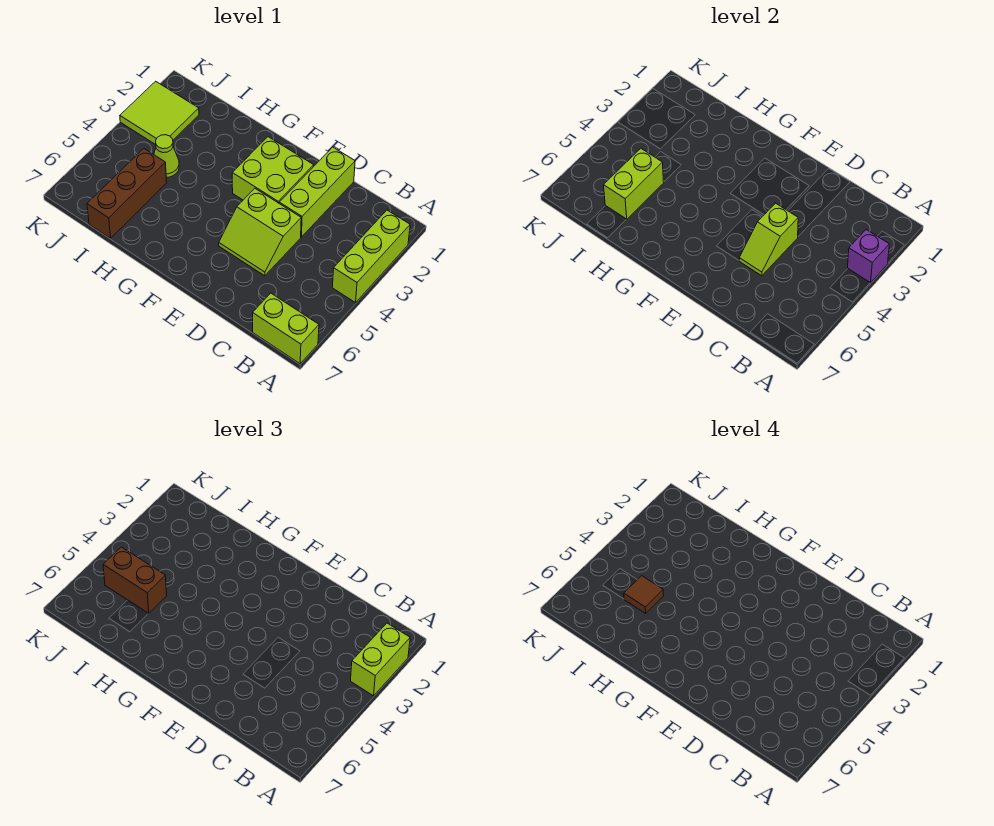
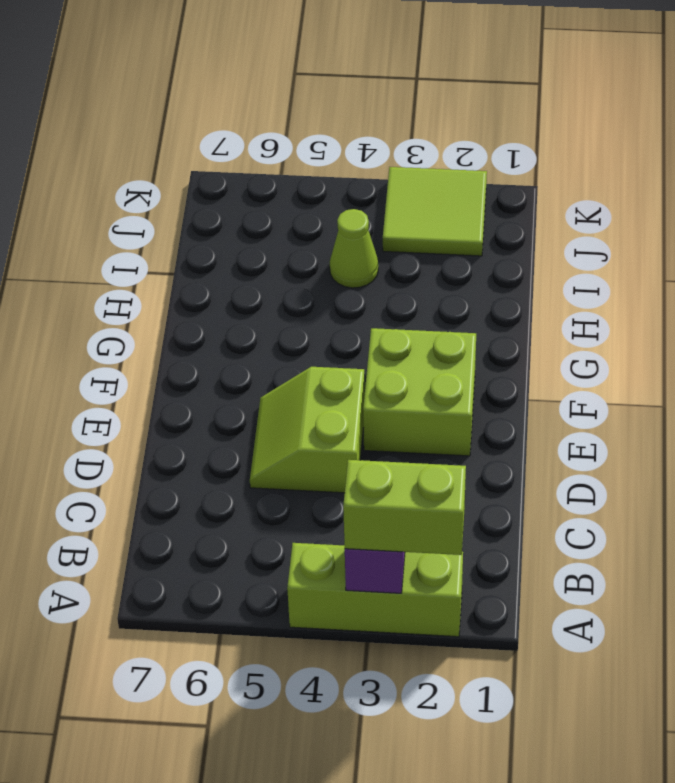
none -> lime 1x2 brick [253,293,319,364]
none -> lime 1x3 brick [279,147,355,237]
none -> brown 1x3 brick [87,149,167,238]

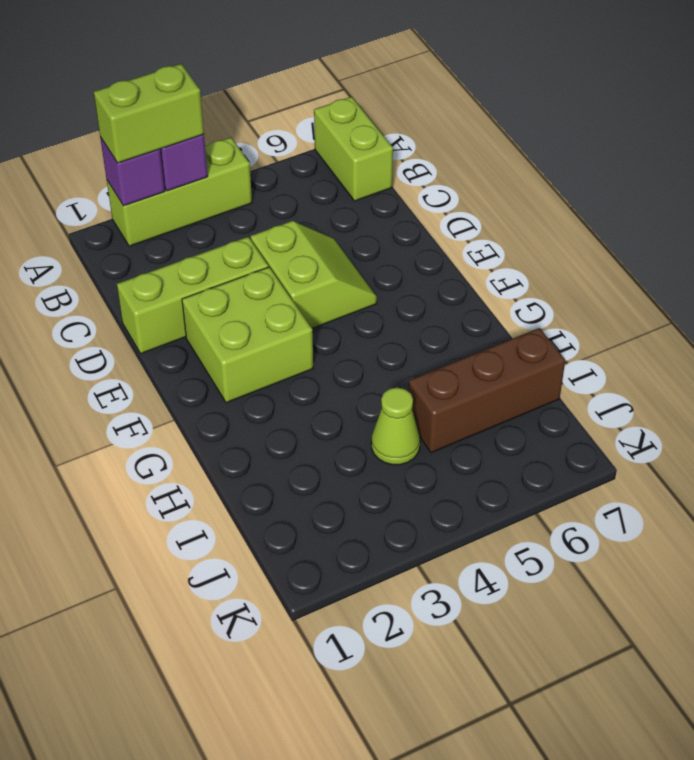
purple 1x1 brick [100,137,165,206] -> none
none -> lime 2x2 tile [120,81,199,145]
none -> lime 1x2 slope [739,203,798,276]
none -> lime 1x2 brick [604,149,664,219]

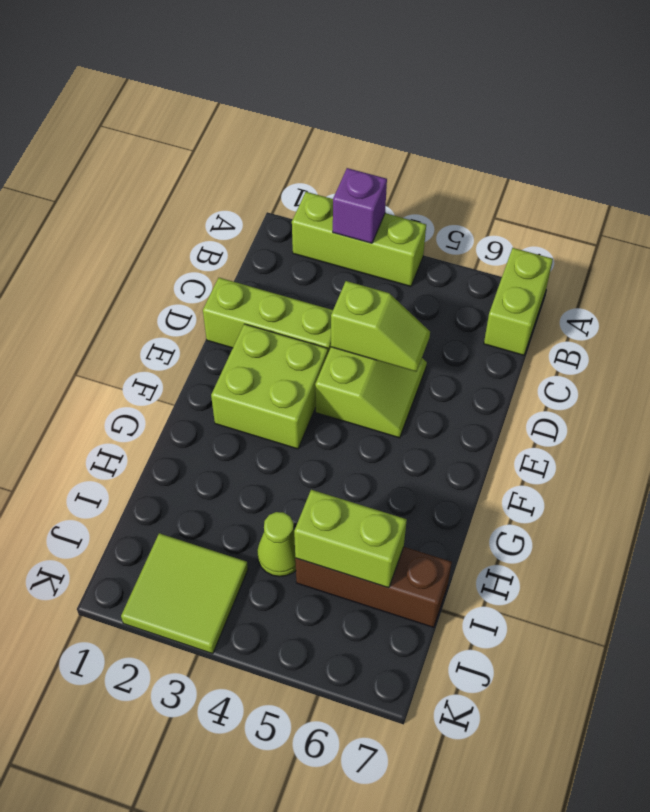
none -> lime 1x2 brick [351,623,410,696]
none -> brown 1x2 brick [103,547,167,614]
none -> brown 1x1 tile [624,576,664,613]

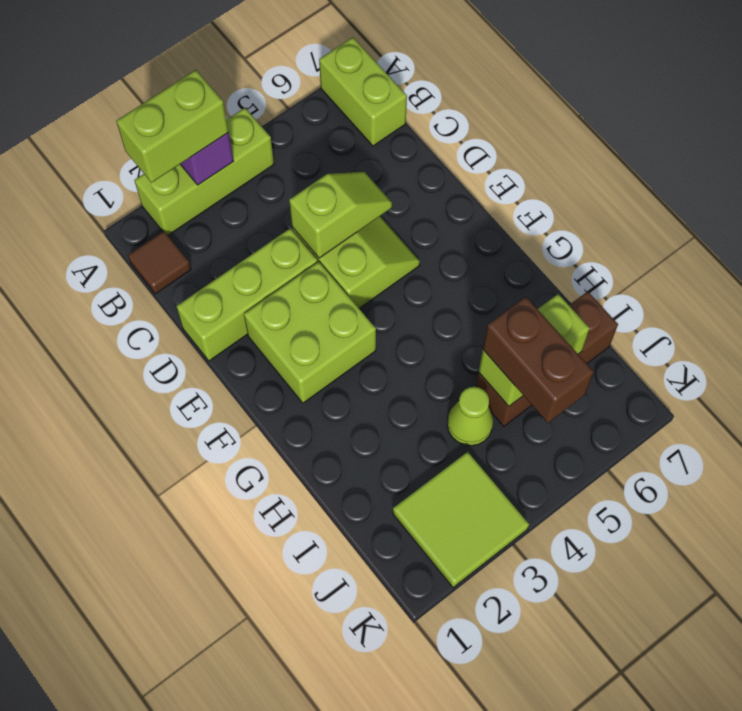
brown 1x1 tile [128,231,191,294] -> brown 1x1 tile moved to [624,576,664,613]

